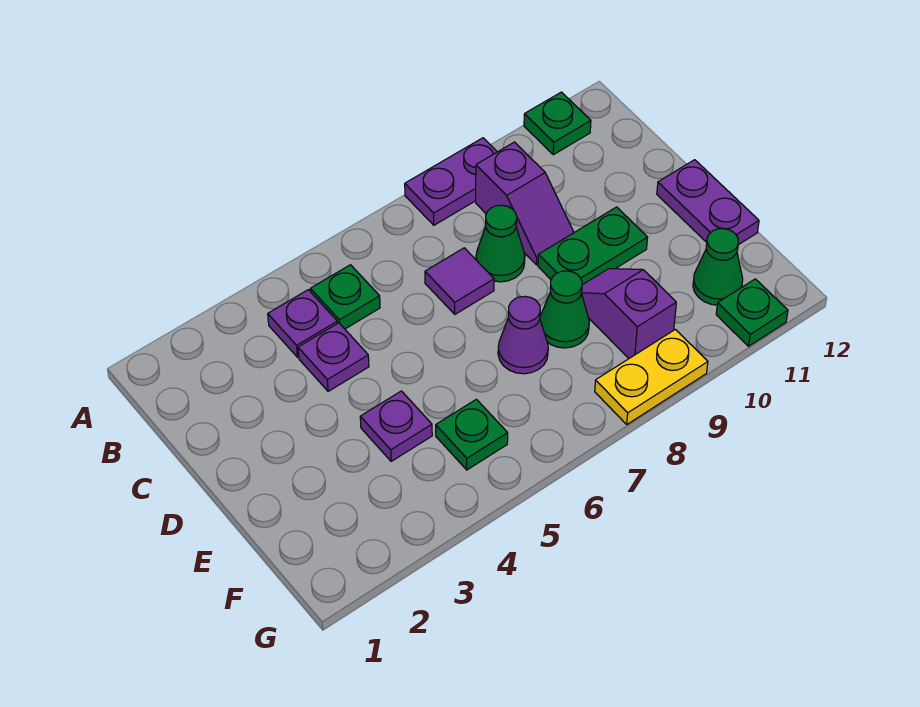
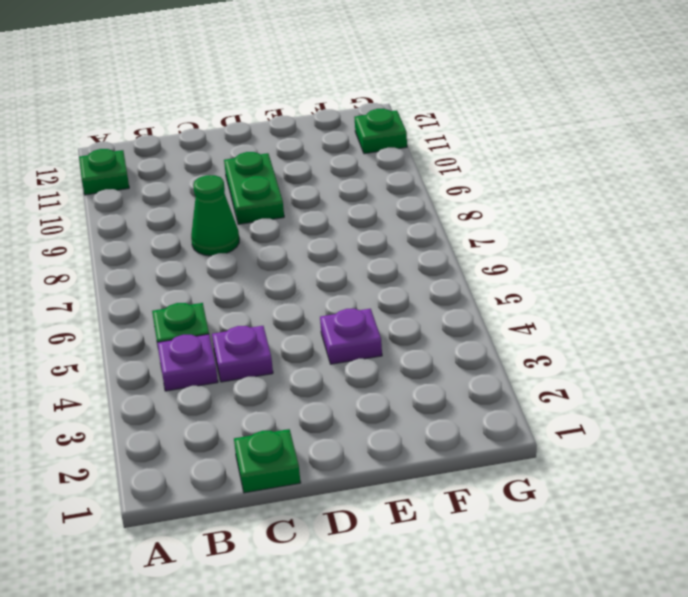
green 1x1 plate [234,429,301,493] -> green 1x1 plate moved to [436,399,508,470]
none -> purple 1x2 plate [405,138,497,225]
none -> purple 1x2 slope [476,142,574,265]
none -> purple 1x1 tile [425,248,494,314]

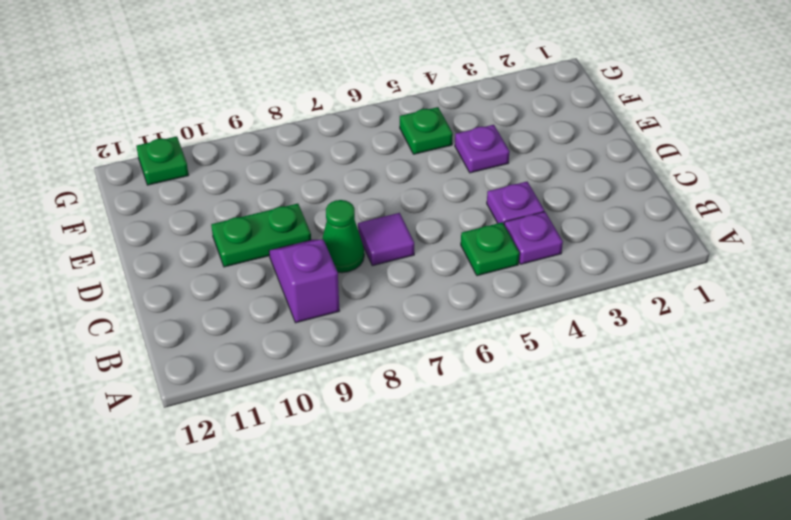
none -> purple 1x2 plate [405,138,497,225]
none -> green 1x1 plate [524,92,591,155]
none -> purple 1x2 plate [657,160,759,245]

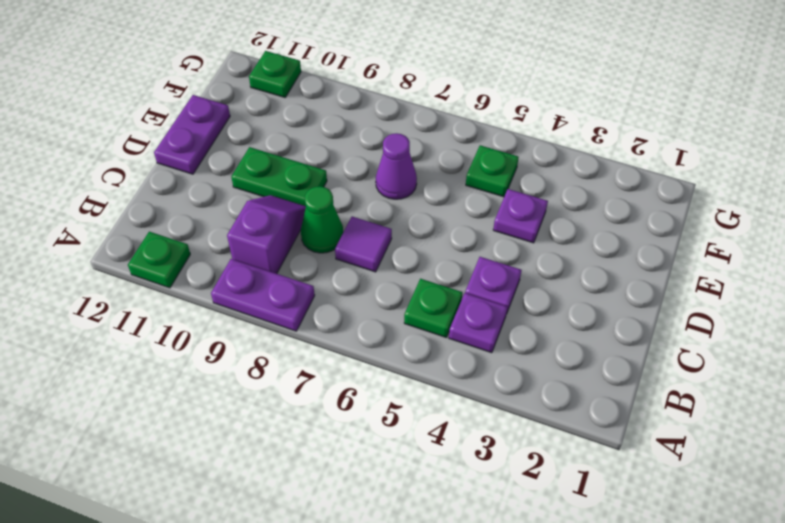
none -> green 1x1 cone [540,271,589,348]
none -> purple 1x2 slope [582,269,676,358]
none -> green 1x1 cone [693,229,743,305]

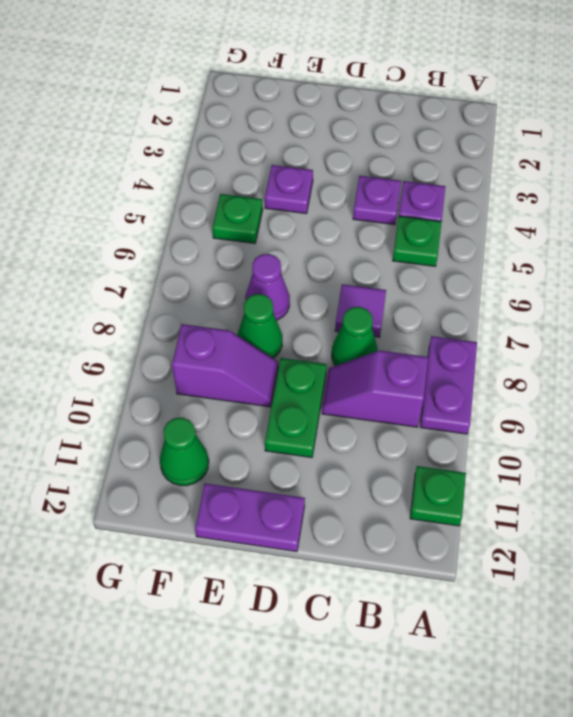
none -> yellow 1x2 plate [595,330,708,424]
none -> green 1x1 plate [716,279,788,346]

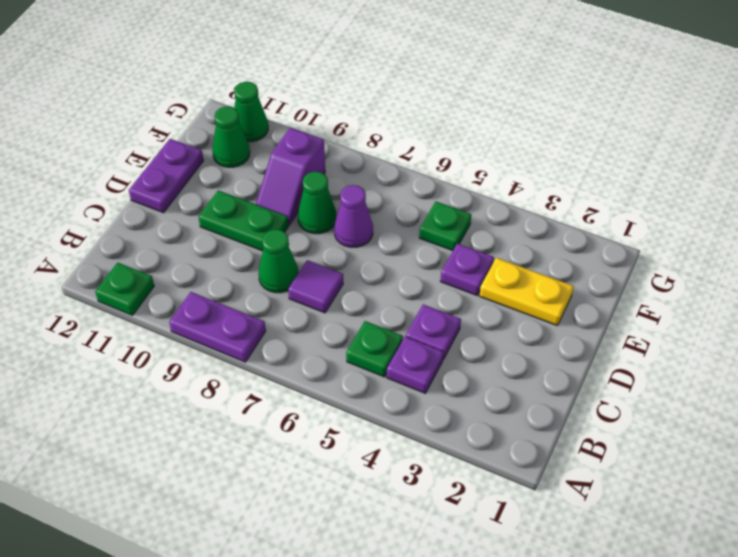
yellow 1x2 plate [480,258,574,326] -> yellow 1x2 plate moved to [595,330,708,424]
green 1x1 cone [234,82,268,142] -> green 1x1 plate [716,279,788,346]
none -> purple 1x2 slope [476,142,574,265]

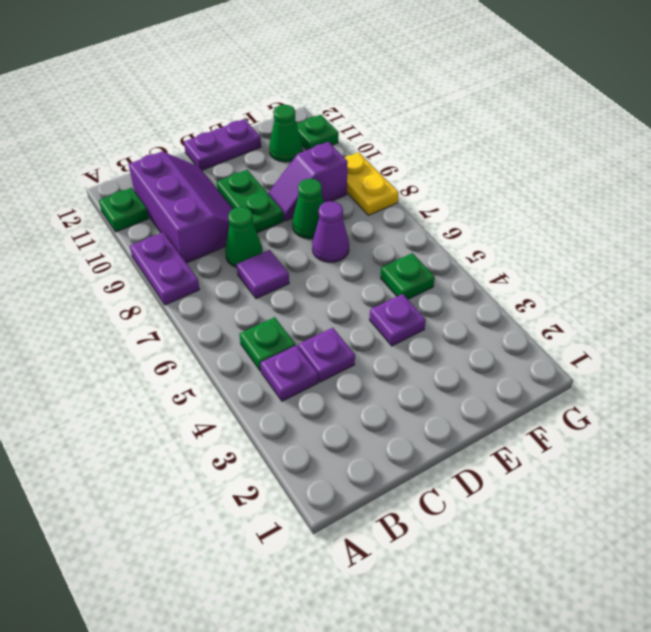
purple 2x3 slope [129,152,233,263] -> purple 1x2 slope [476,142,574,265]

